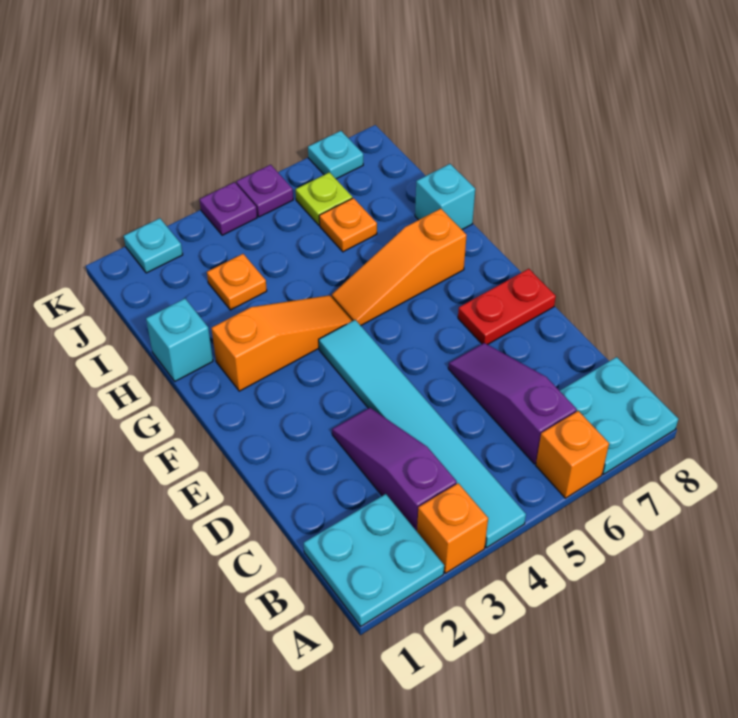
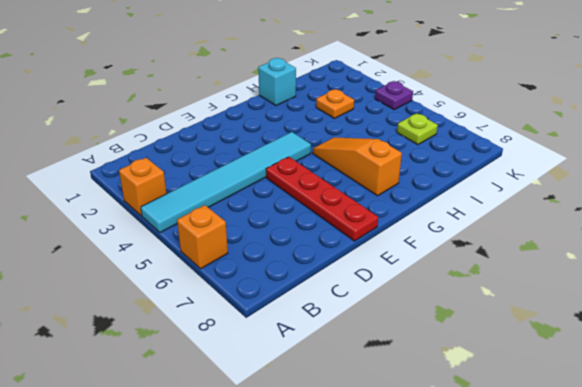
red 1x4 plate [266,157,378,241] -> red 1x2 plate [458,269,556,345]
none -> cyan 2x2 plate [304,494,444,626]
none -> cyan 2x2 plate [560,357,678,474]
none -> purple 1x3 slope [332,408,457,531]

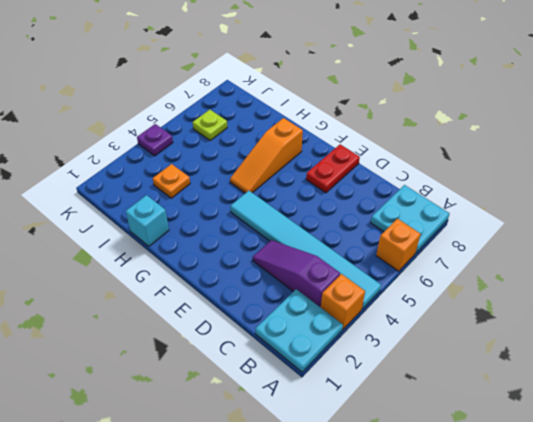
none -> purple 1x3 slope [448,343,577,464]
none -> orange 1x3 slope [212,295,352,391]
none -> cyan 1x1 brick [415,164,475,229]

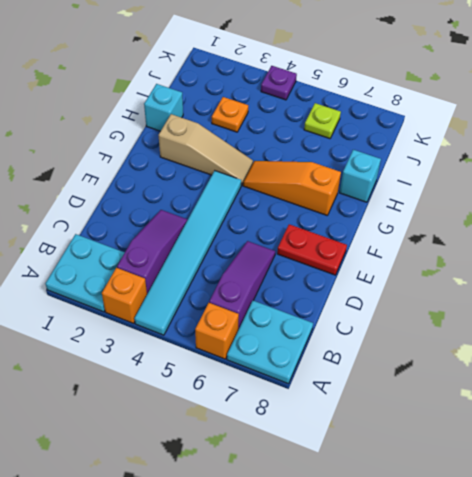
tan 1x3 slope [159,114,253,185] -> orange 1x3 slope [212,295,352,391]
none -> orange 1x1 plate [319,198,377,252]
none -> cyan 1x1 plate [124,218,183,273]
none -> purple 1x1 plate [236,165,293,217]

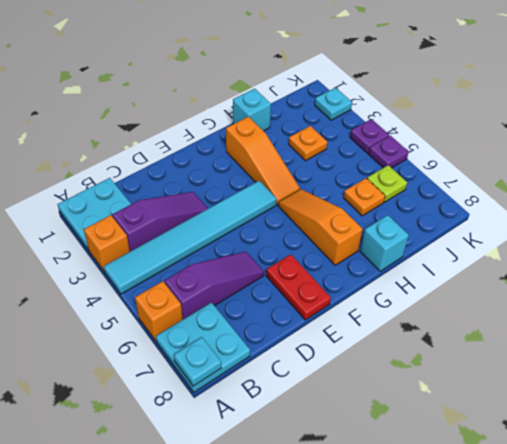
cyan 1x1 plate [174,337,221,386] -> cyan 1x1 plate moved to [308,131,363,179]

